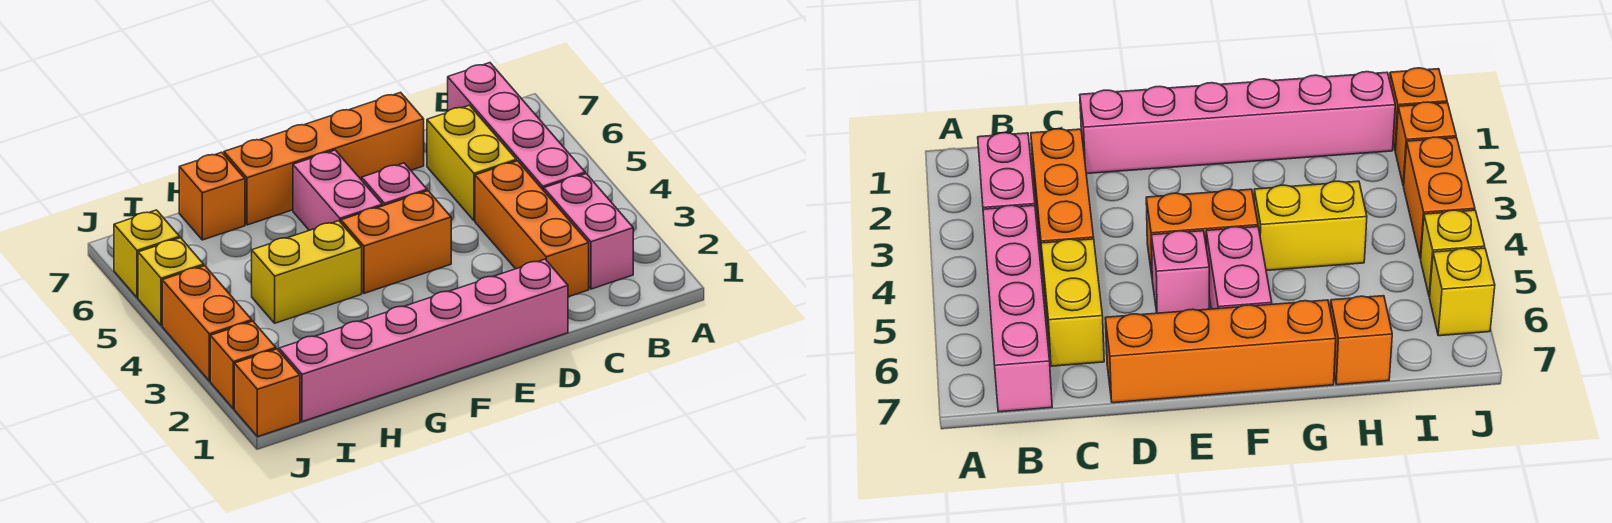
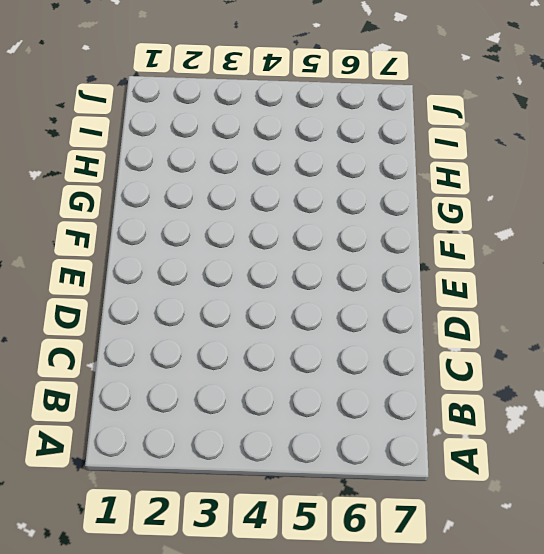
none -> pink 1x2 brick [544,174,633,289]
none -> pink 1x4 brick [448,63,585,191]
none -> orange 1x3 brick [475,161,589,297]

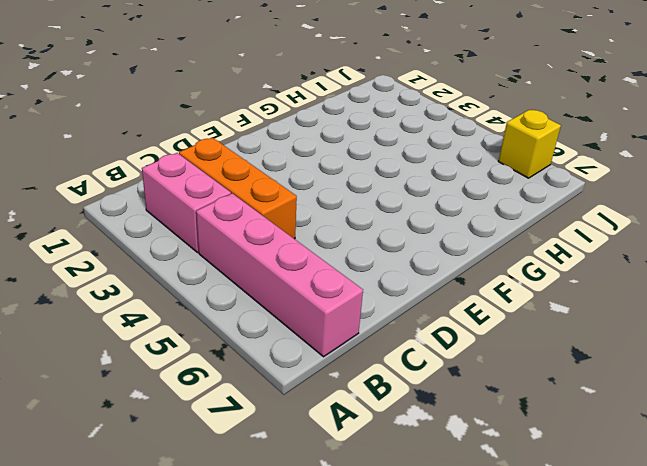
none -> yellow 1x2 brick [427,105,516,221]
none -> pink 1x6 brick [279,259,568,422]
none -> orange 1x4 brick [224,92,424,225]

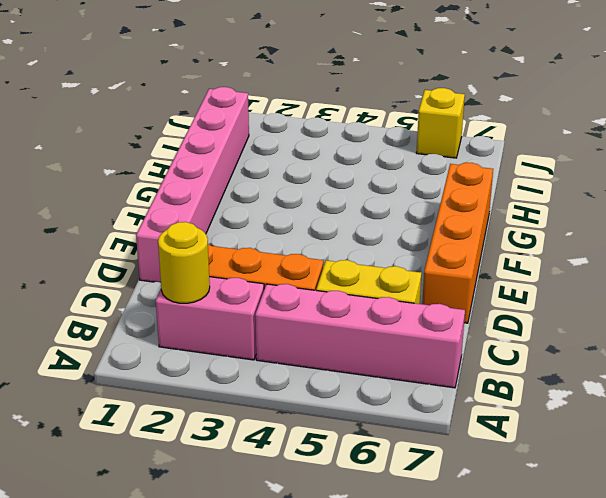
yellow 1x1 round brick [158,222,210,303] -> none
none -> orange 1x2 brick [341,191,451,293]
none -> pink 1x1 brick [362,163,427,206]
none -> pink 1x2 brick [293,150,382,230]

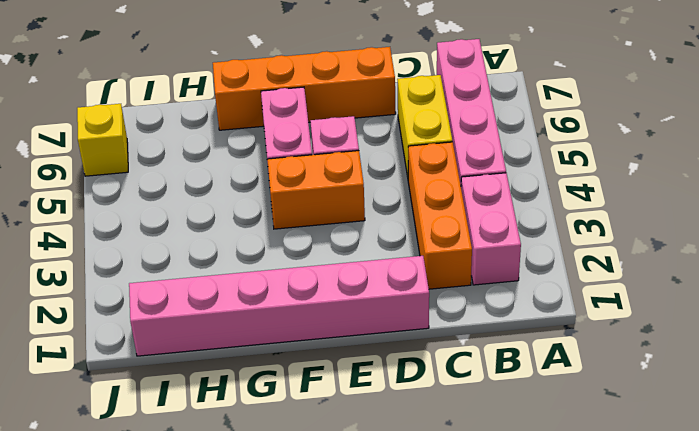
none -> yellow 1x2 brick [252,221,362,323]
none -> orange 1x1 brick [179,152,245,240]
none -> orange 1x1 brick [234,349,300,437]

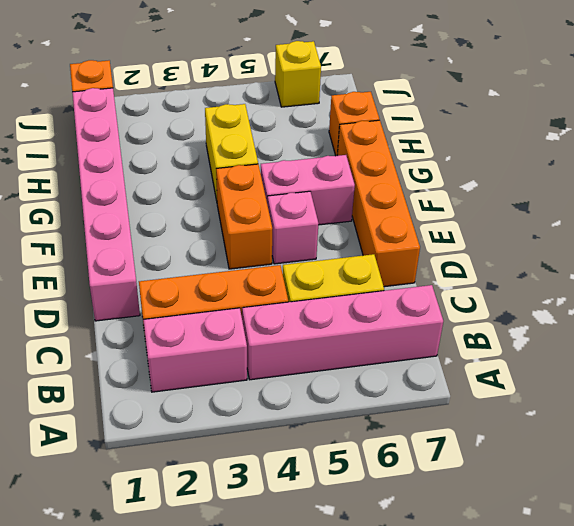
none -> orange 1x1 brick [210,321,276,409]
none -> orange 1x2 brick [162,266,252,381]
none -> yellow 1x1 brick [138,238,204,326]

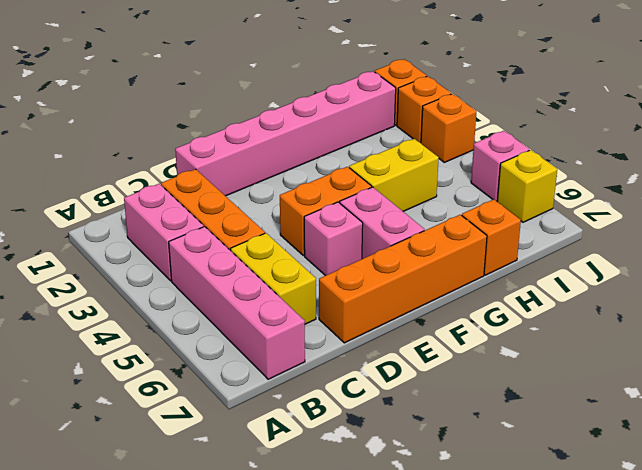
orange 1x1 brick [421,94,477,162] -> orange 1x2 brick [162,266,252,381]
pink 1x1 brick [471,131,530,201] -> yellow 1x1 brick [138,238,204,326]

